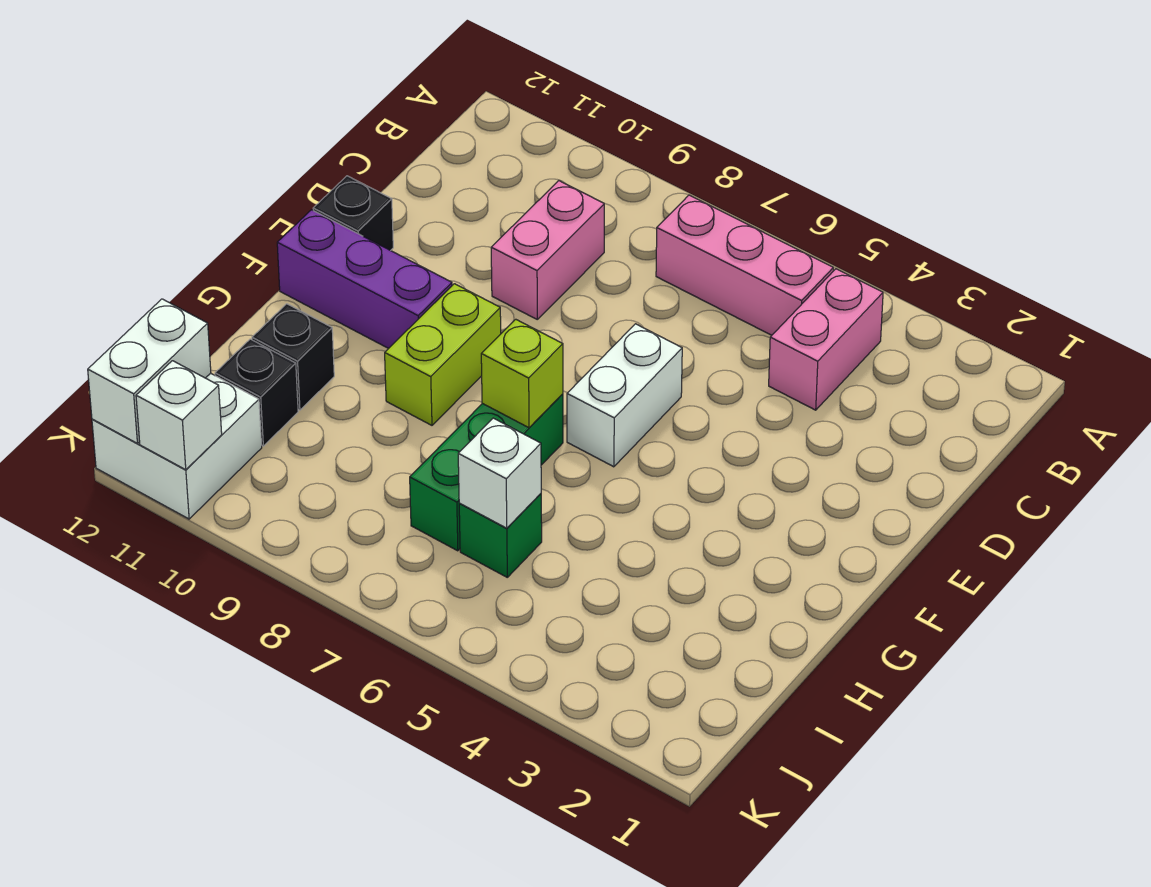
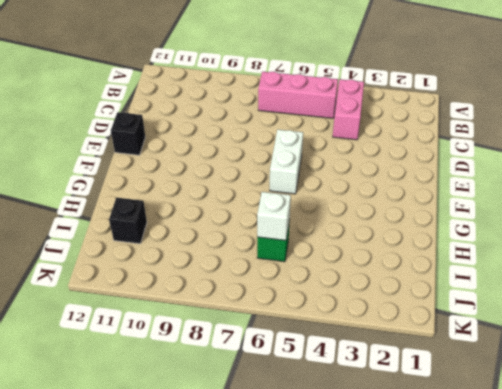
none -> pink 1x2 brick [491,181,604,319]
none -> lime 1x2 brick [385,284,501,425]
none -> purple 1x3 brick [277,210,452,349]

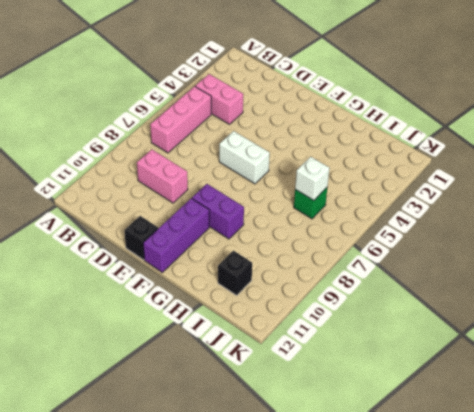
purple 1x2 brick [192,184,244,239] -> lime 1x2 brick [385,284,501,425]
none -> green 1x3 brick [410,394,563,551]
none -> black 1x1 brick [252,304,334,410]
none -> white 2x2 brick [92,373,262,519]

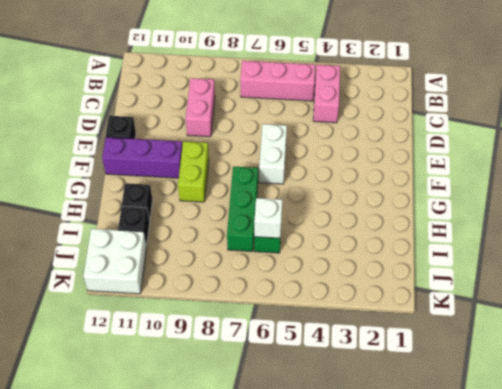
none -> lime 1x1 brick [481,319,563,428]
none -> white 1x2 brick [88,299,211,443]
none -> white 1x1 brick [136,361,222,470]

